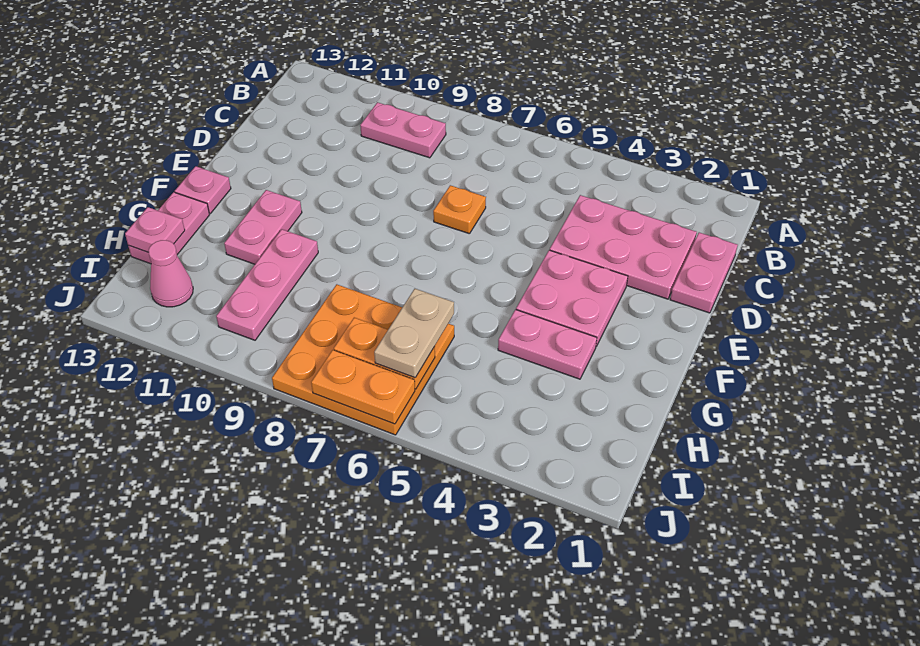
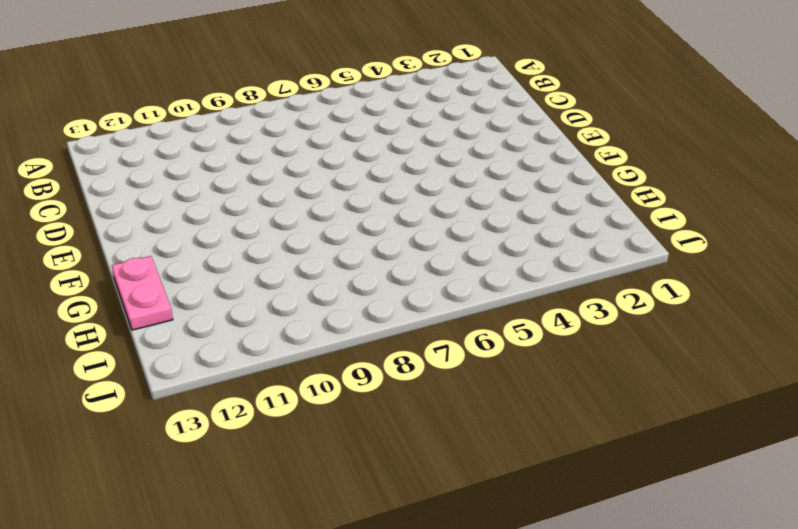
none -> pink 1x2 plate [360,102,446,158]
none -> pink 1x2 plate [670,233,737,313]
none -> pink 2x3 plate [550,195,697,299]

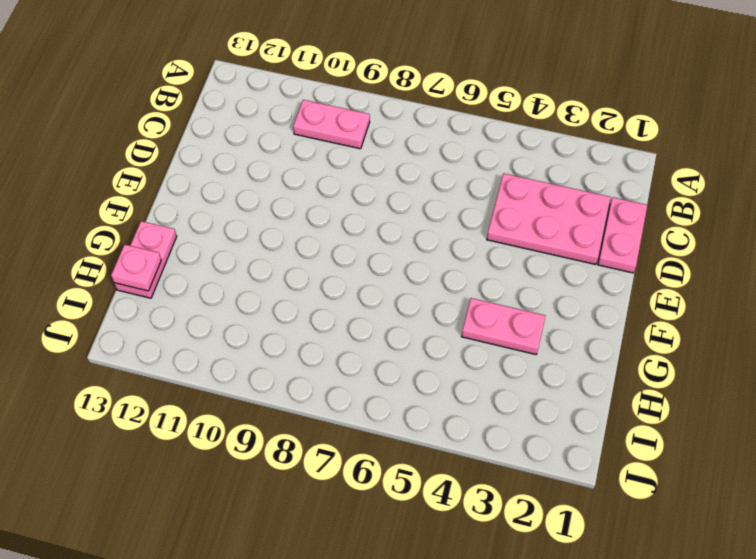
none -> orange 1x1 plate [433,185,486,234]
none -> pink 2x2 plate [516,250,628,346]
none -> pink 1x2 plate [224,190,302,264]

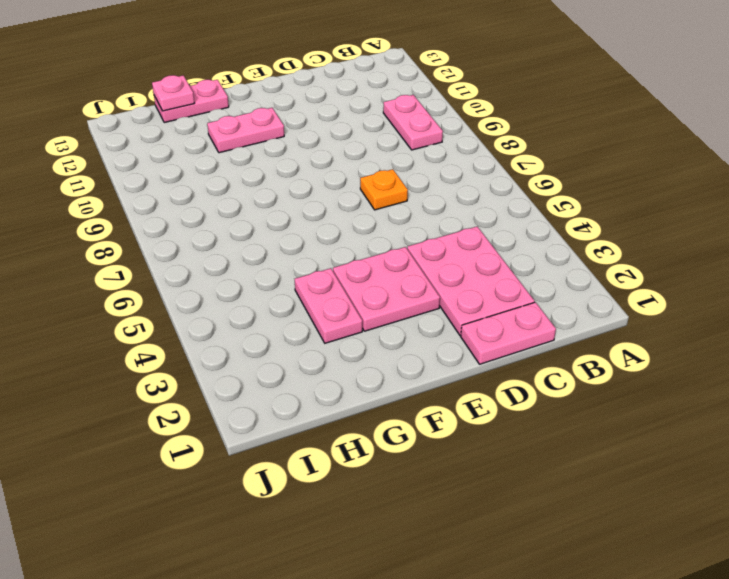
none -> pink 1x1 plate [175,166,231,213]
none -> pink 1x3 plate [216,229,318,340]
none -> orange 3x3 plate [272,284,454,435]

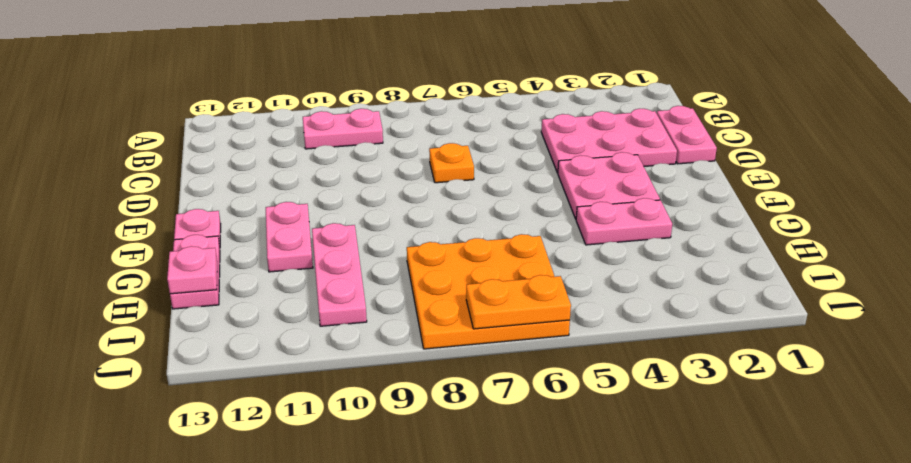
none -> pink 1x1 cone [148,240,193,307]
none -> orange 1x2 plate [334,318,435,389]
none -> tan 1x2 plate [374,289,454,378]

